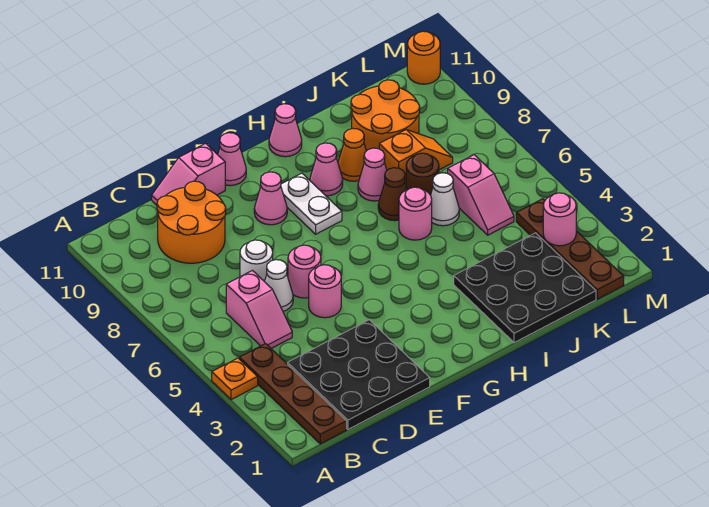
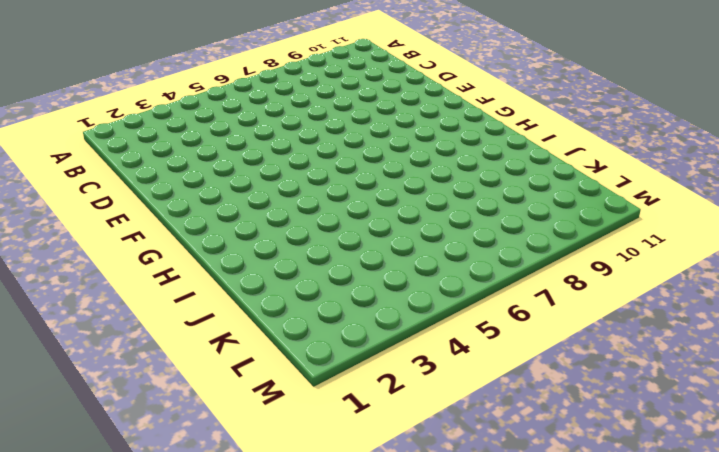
none -> orange 1x1 plate [212,358,258,400]
none -> brown 1x4 plate [239,344,347,444]
none -> black 3x3 plate [288,320,430,429]

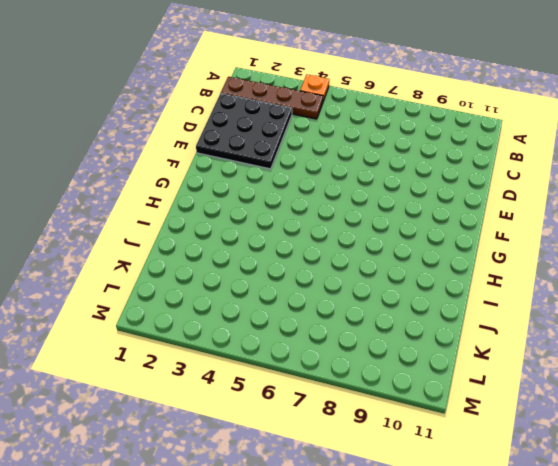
none -> pink 1x2 slope [226,271,292,348]
none -> orange 2x2 round brick [157,181,226,263]
none -> white 1x1 cone [265,260,293,311]

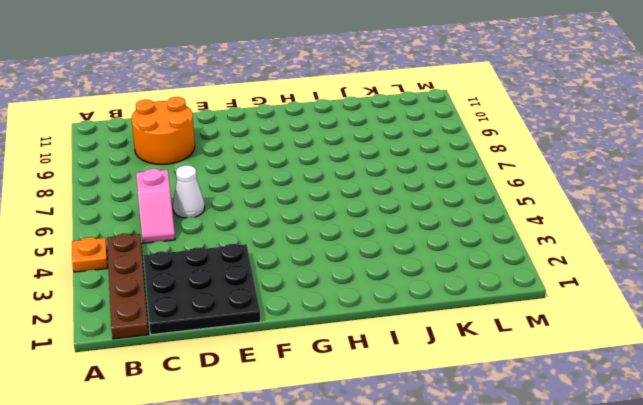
none -> white 1x1 round brick [240,240,273,282]
none -> pink 1x2 slope [152,143,225,205]
none -> pink 1x1 round brick [309,265,341,318]

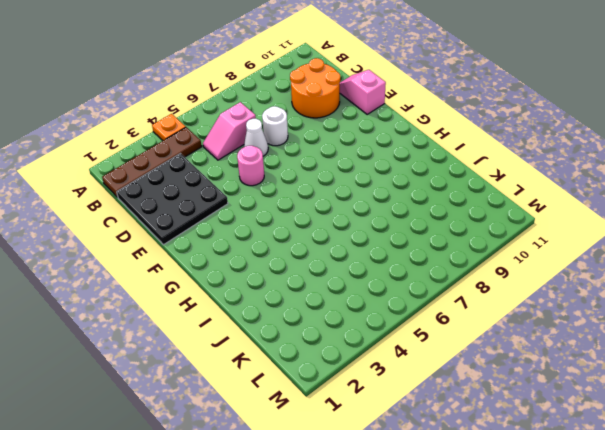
none -> pink 1x1 round brick [288,245,321,298]
none -> pink 1x1 cone [254,172,287,225]
none -> pink 1x1 cone [218,133,246,186]

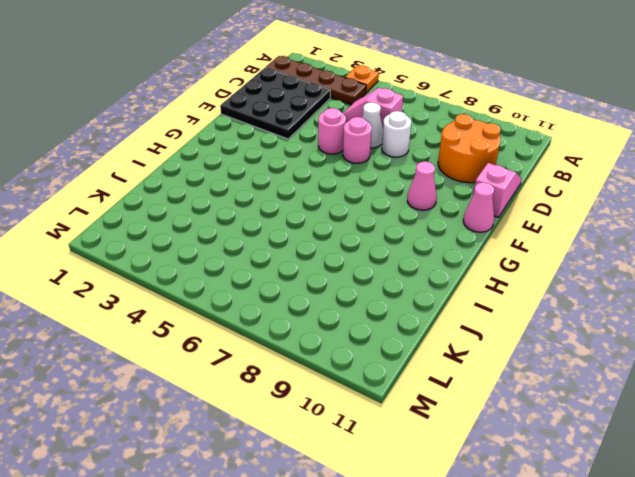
none -> white 1x2 plate [281,173,342,234]
none -> pink 1x1 cone [310,143,343,196]
none -> pink 1x1 cone [269,104,302,157]

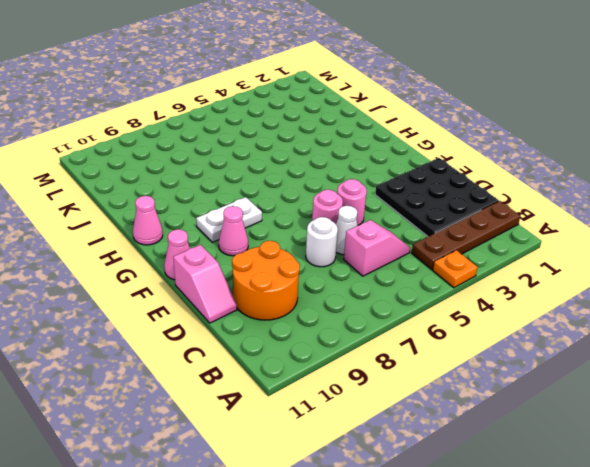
none -> pink 1x1 cone [310,143,343,196]
none -> black 3x3 plate [454,233,596,343]
none -> pink 1x1 round brick [399,187,432,240]

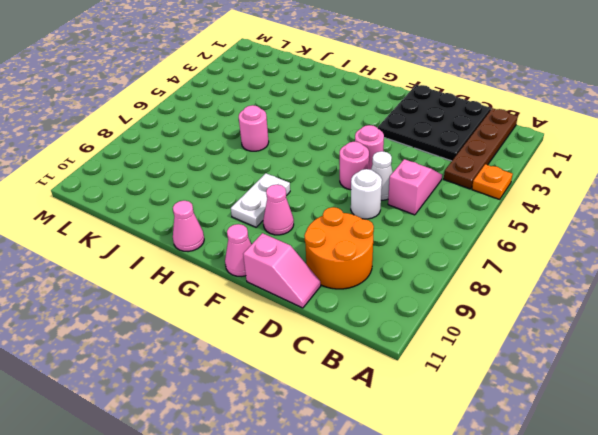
none -> pink 1x1 cone [310,143,343,196]
none -> black 3x3 plate [454,233,596,343]
none -> brown 1x1 cone [378,168,407,221]

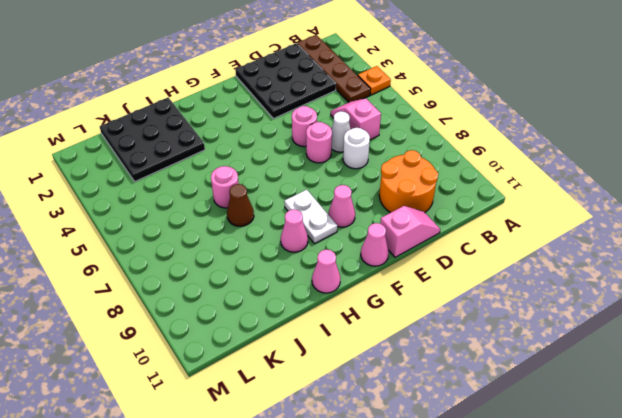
none -> pink 1x1 cone [358,148,387,201]
none -> orange 1x1 cone [338,129,366,181]
none -> white 1x1 cone [430,173,459,226]

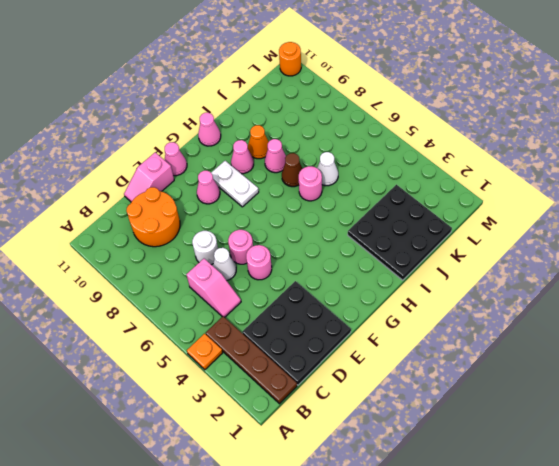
none -> brown 1x1 round brick [406,153,439,195]
none -> orange 1x2 slope [379,130,453,184]
none -> orange 2x2 round brick [351,80,420,151]

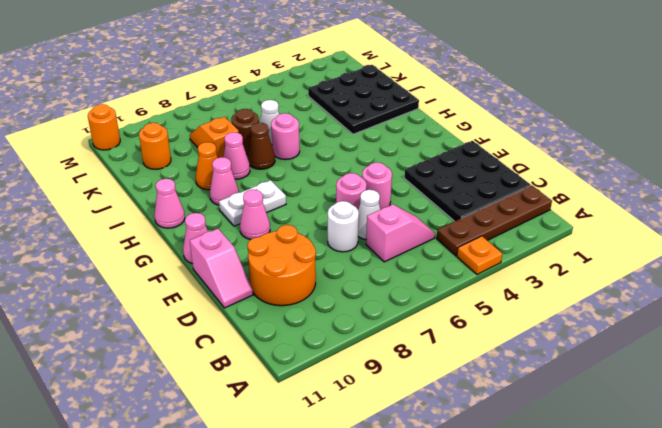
orange 1x1 round brick [139,123,171,169] -> orange 2x2 round brick [351,80,420,151]
none -> pink 1x2 slope [448,155,514,235]
none -> brown 1x4 plate [516,199,624,299]
none -> pink 1x1 round brick [543,193,576,246]

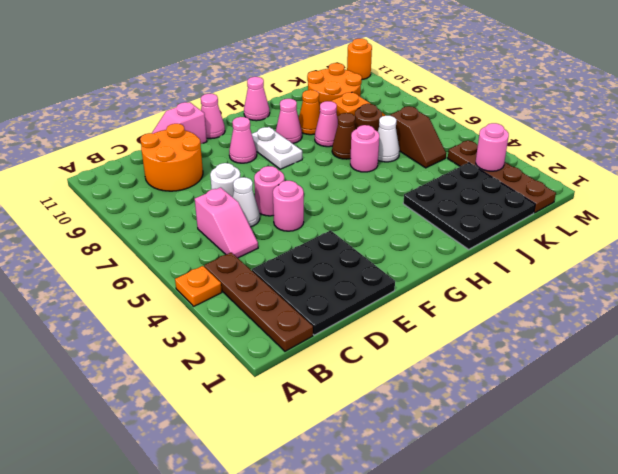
brown 1x2 slope [390,106,446,168] -> pink 1x2 slope [448,155,514,235]

